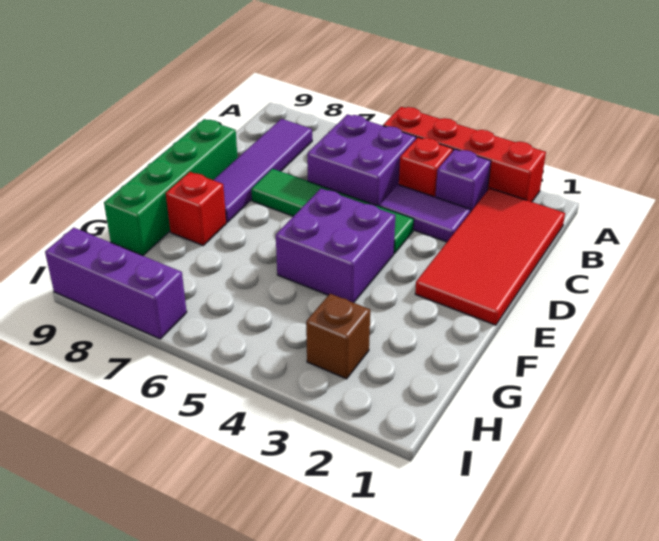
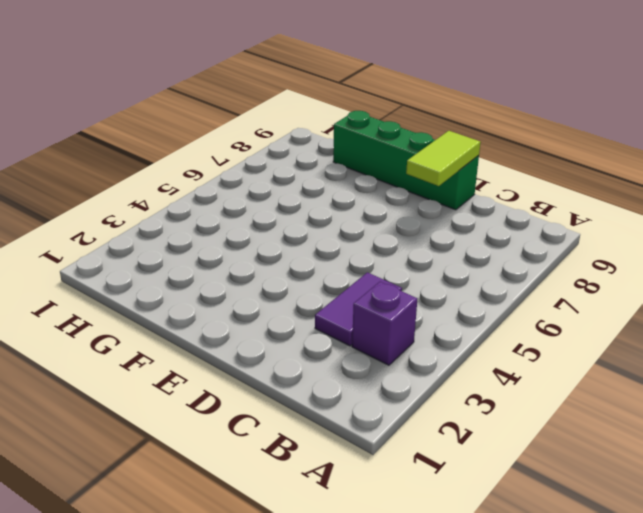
lime 1x2 tile [406,131,481,186] -> none
none -> red 1x4 brick [383,107,546,202]
none -> red 2x4 tile [415,188,565,325]
none -> red 1x1 brick [399,137,453,197]

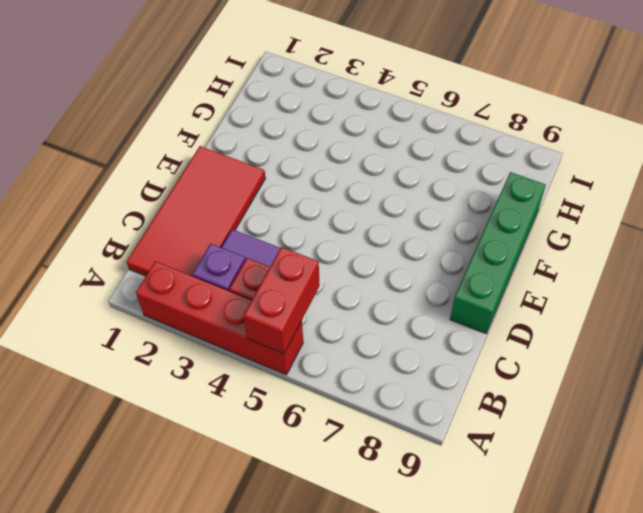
red 1x2 brick [243,247,320,354] -> none
none -> purple 2x2 brick [307,114,416,206]
none -> purple 1x4 tile [214,119,312,222]
none -> green 1x4 tile [251,169,414,253]

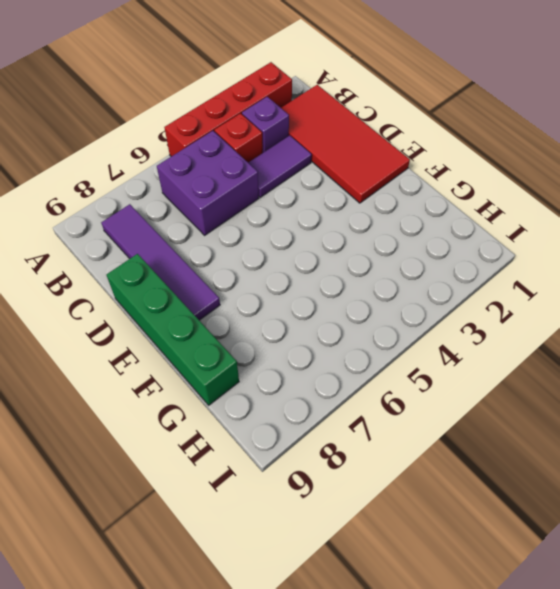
none -> green 1x4 tile [251,169,414,253]
none -> purple 2x2 brick [276,189,395,303]
none -> red 1x1 brick [166,172,226,245]

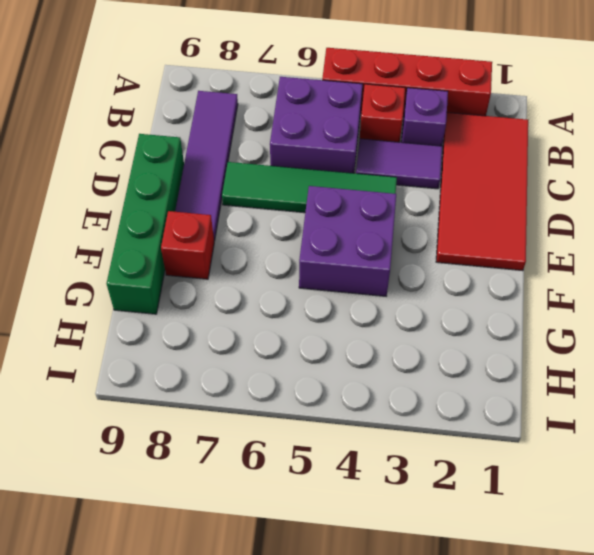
none -> brown 1x1 brick [306,294,370,379]
none -> purple 1x3 brick [45,228,187,339]

